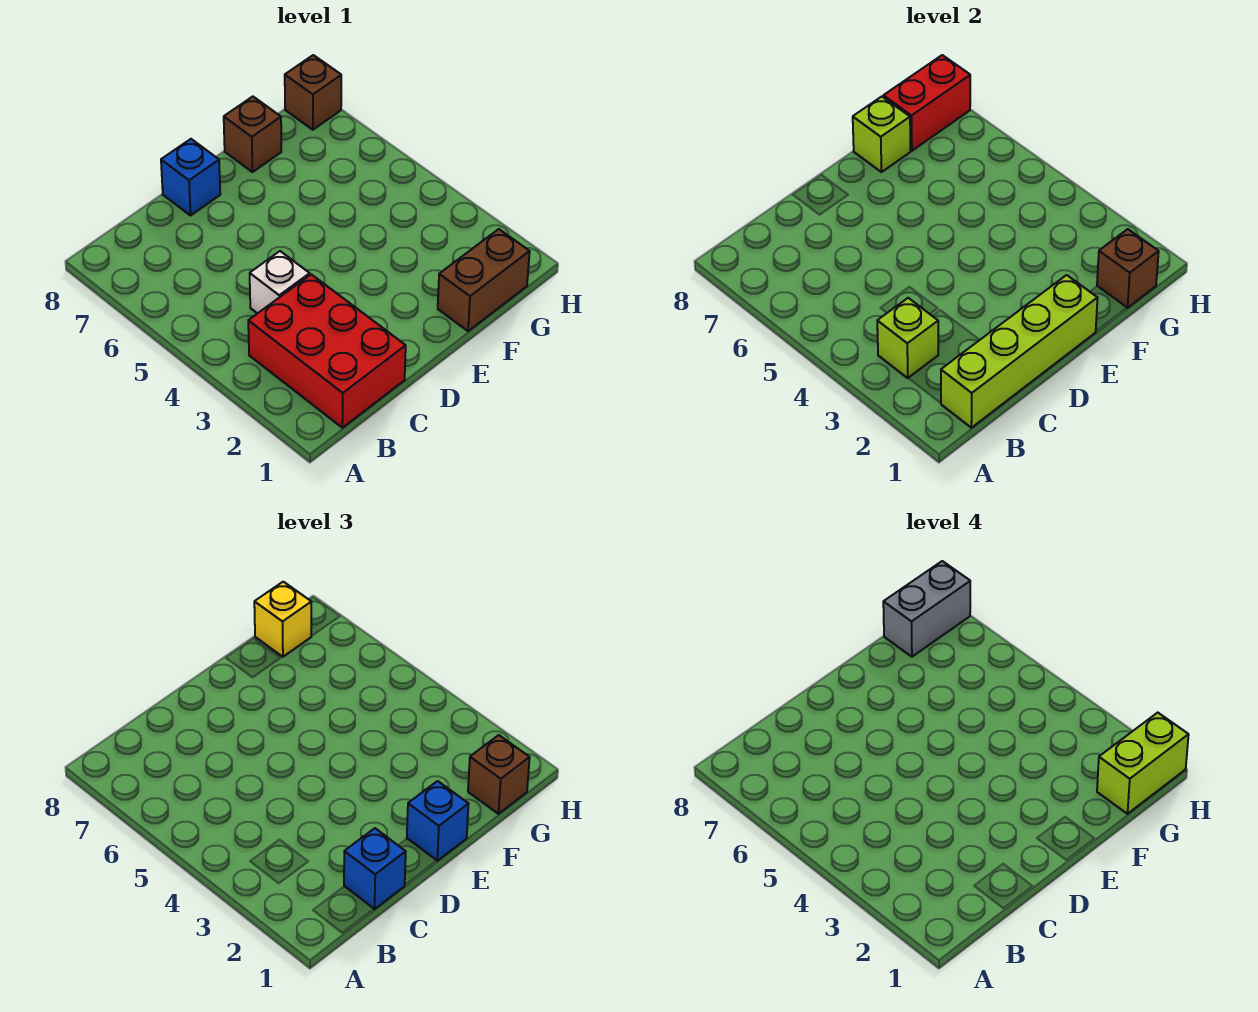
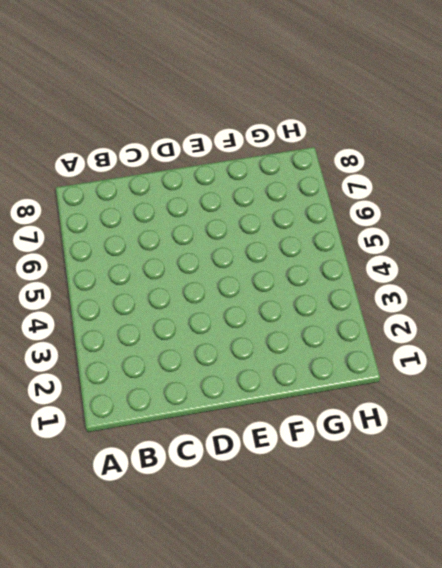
none -> red 2x3 brick [248,274,406,428]
none -> white 1x1 brick [250,251,310,314]
none -> blue 1x1 brick [161,139,220,215]

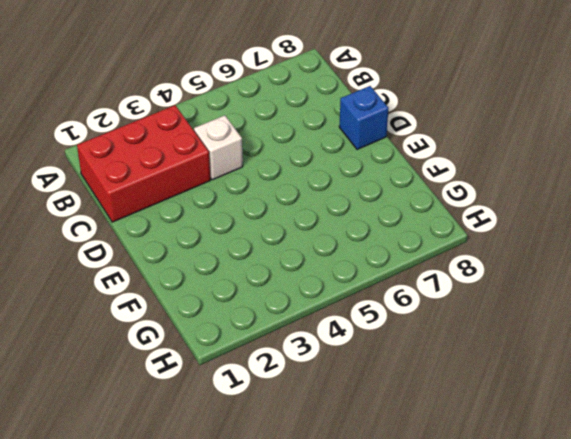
none -> brown 1x2 brick [438,229,530,331]
none -> brown 1x1 brick [224,97,281,172]
none -> brown 1x1 brick [285,55,341,130]

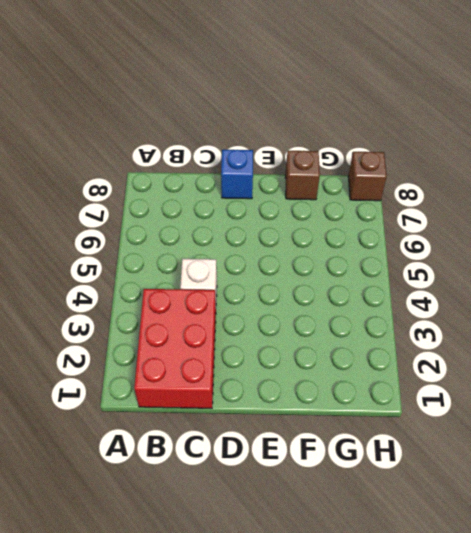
none -> brown 1x2 brick [438,229,530,331]
none -> lime 1x4 brick [941,275,1097,428]
none -> lime 1x1 brick [877,298,938,378]

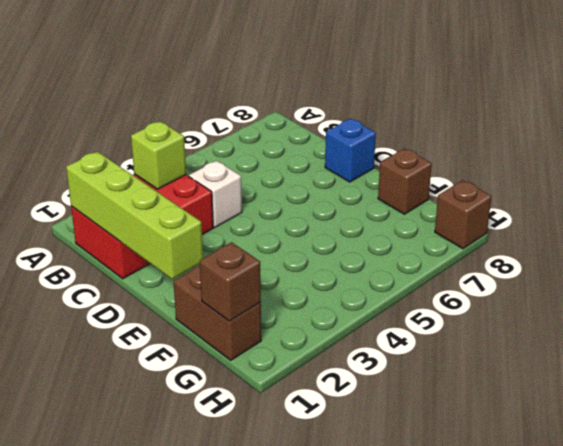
none -> lime 1x1 brick [853,97,910,172]
none -> red 1x2 brick [883,55,970,151]
none -> blue 1x1 brick [344,828,406,909]

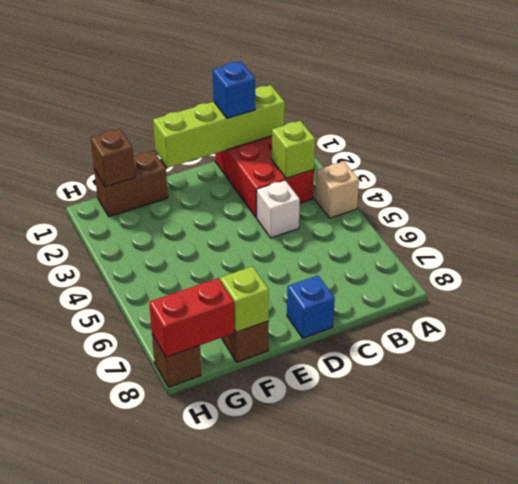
tan 1x1 brick [315,161,359,218] -> none
none -> blue 1x1 brick [407,781,468,861]
none -> brown 1x1 brick [468,735,530,814]
none -> yellow 1x1 brick [254,582,311,657]

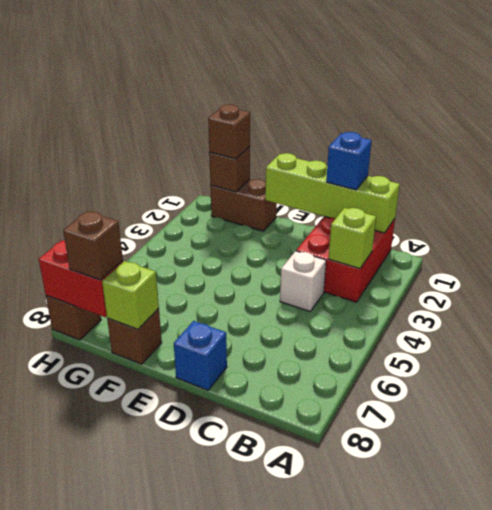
brown 1x1 brick [63,211,123,280] -> yellow 1x1 brick [254,582,311,657]
none -> blue 1x1 brick [407,781,468,861]
none -> lime 1x2 brick [1097,713,1189,814]
none -> grey 1x2 brick [883,561,970,657]

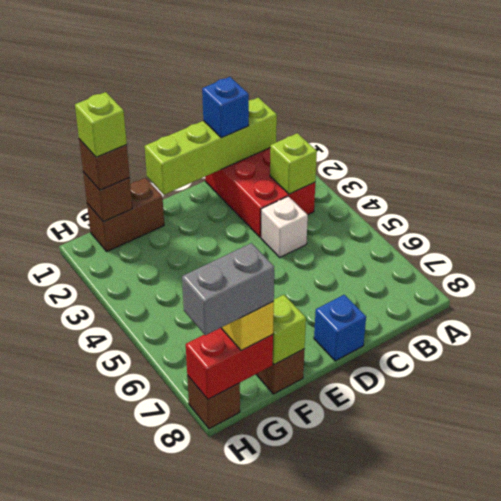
lime 1x1 brick [75,92,127,157] -> lime 1x2 brick [1097,713,1189,814]
none -> blue 1x1 brick [407,781,468,861]

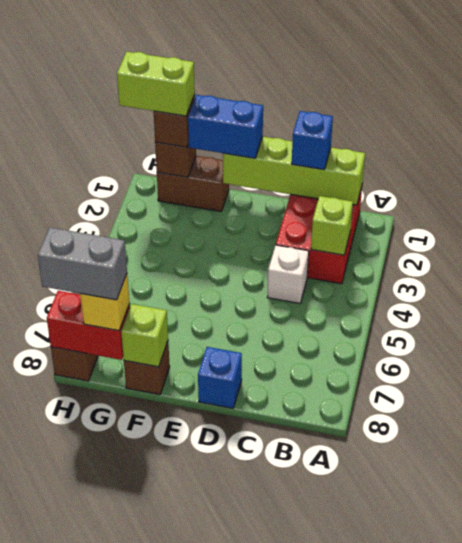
blue 1x2 brick [188,95,263,158] -> blue 1x1 brick [407,781,468,861]

